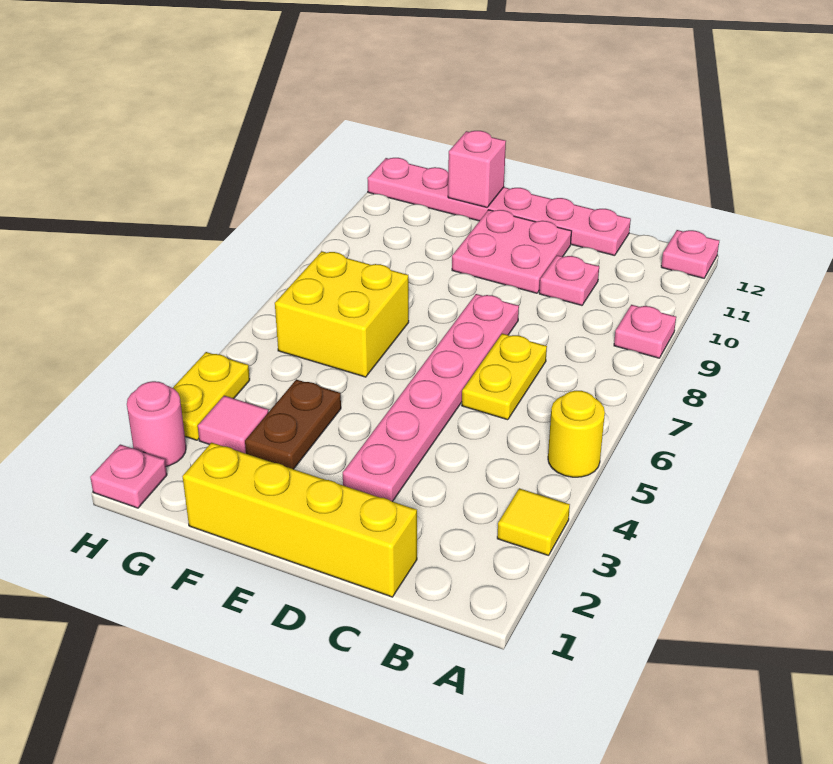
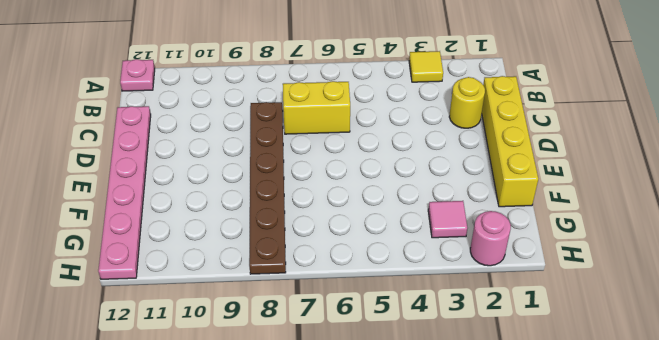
yellow 1x1 round brick [449,77,485,128] -> yellow 1x1 round brick moved to [548,391,605,477]
yellow 1x2 brick [283,81,350,134] -> yellow 1x2 plate [462,334,547,420]
brown 1x6 plate [249,102,286,274] -> pink 1x6 plate [343,294,519,502]
none -> pink 1x1 plate [614,305,676,358]
none -> pink 1x1 plate [539,255,599,305]
none -> pink 2x2 plate [452,210,572,293]

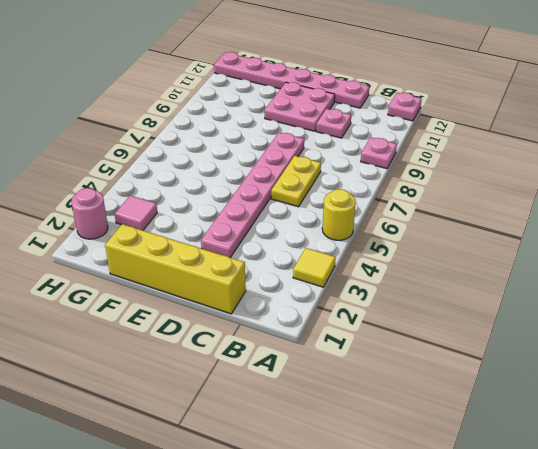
none -> brown 1x2 plate [245,379,341,469]
none -> yellow 2x2 brick [275,251,409,377]
none -> pink 1x1 plate [90,444,167,508]

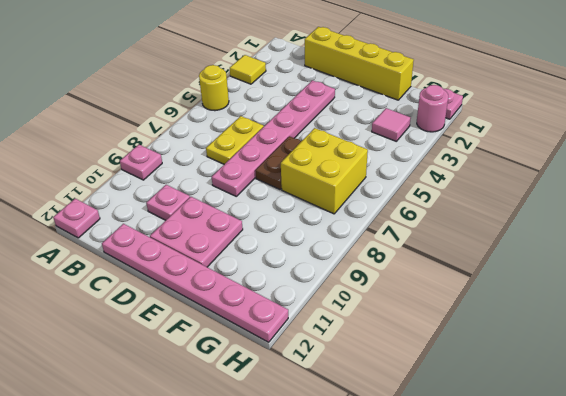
brown 1x2 plate [255,136,301,189] -> brown 1x2 plate moved to [245,379,341,469]
none -> yellow 1x2 plate [173,352,250,440]
none -> pink 1x1 brick [448,131,506,207]

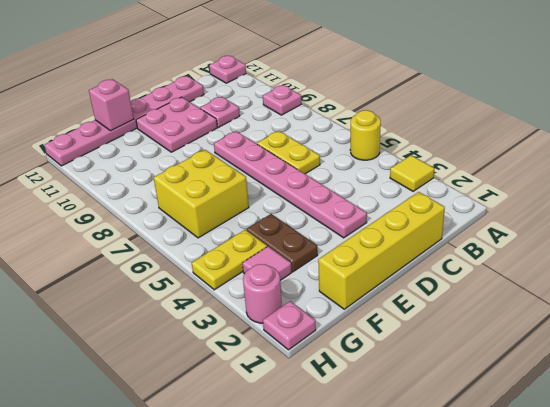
yellow 1x2 plate [192,230,267,290] -> yellow 1x2 plate turned to [173,352,250,440]

